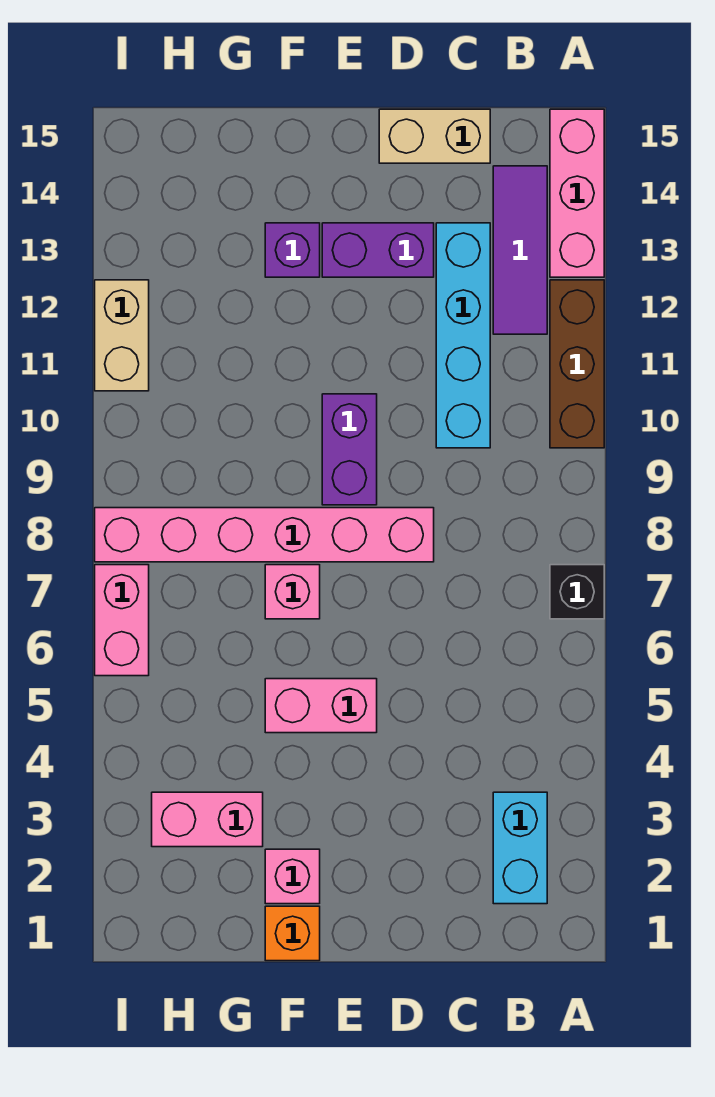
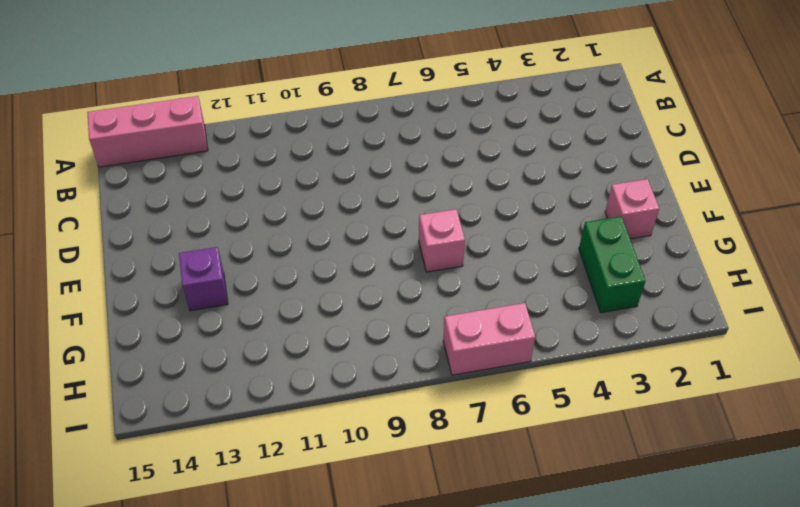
green 1x2 brick [579,216,646,313] -> pink 1x2 brick [152,792,263,847]
none -> black 1x1 brick [550,565,604,619]
none -> brown 1x3 brick [550,280,604,448]
none -> cyan 1x2 brick [493,792,547,904]

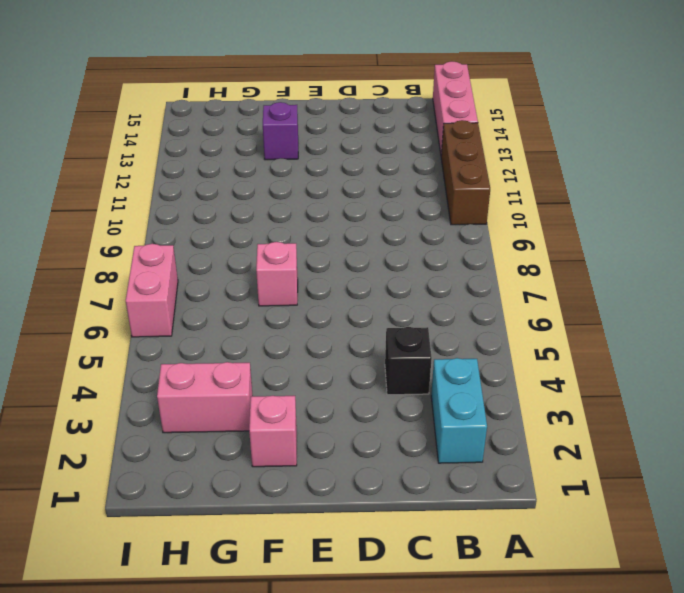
black 1x1 brick [385,327,432,395] -> black 1x1 brick moved to [550,565,604,619]
none -> purple 1x3 tile [493,166,547,334]
none -> cyan 1x4 brick [436,223,490,448]
none -> tan 1x2 brick [379,109,490,163]

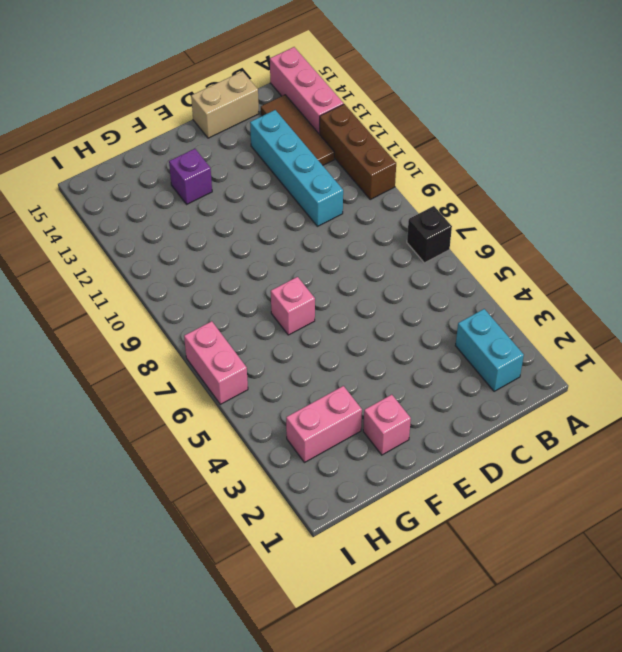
brown 1x3 tile [261,95,334,165] -> purple 1x3 tile [493,166,547,334]
none -> pink 1x6 brick [95,508,434,562]
none -> purple 1x2 brick [322,223,434,277]
none -> pink 1x2 brick [265,679,377,733]

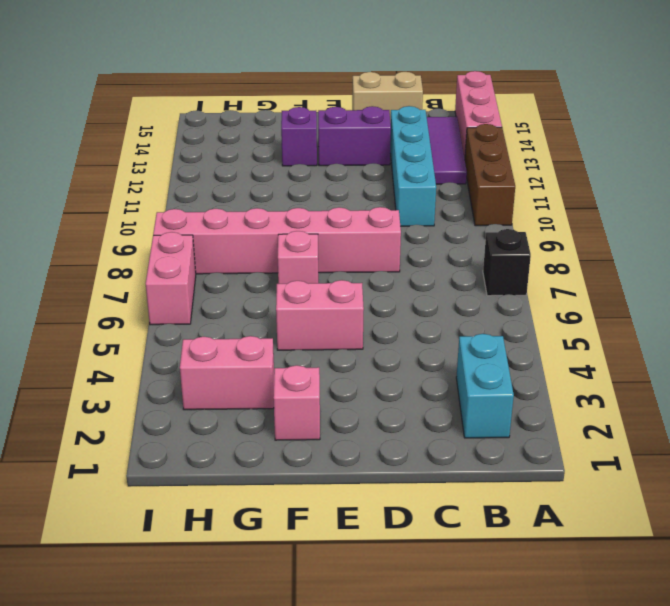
none -> purple 1x2 brick [322,394,377,505]
none -> orange 1x1 brick [265,906,320,961]
none -> tan 1x2 brick [95,280,149,391]

